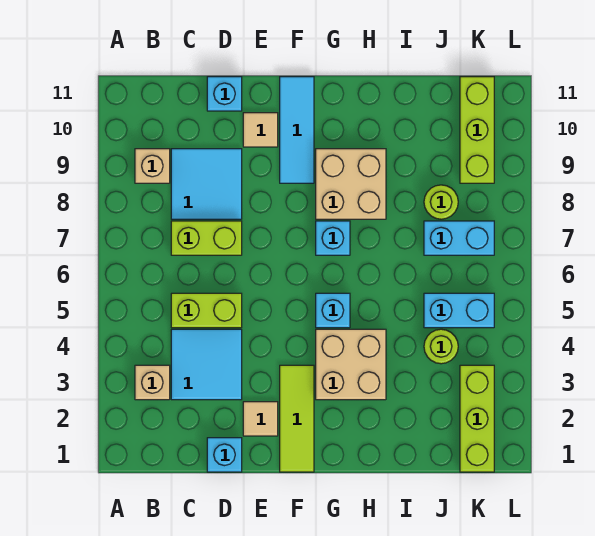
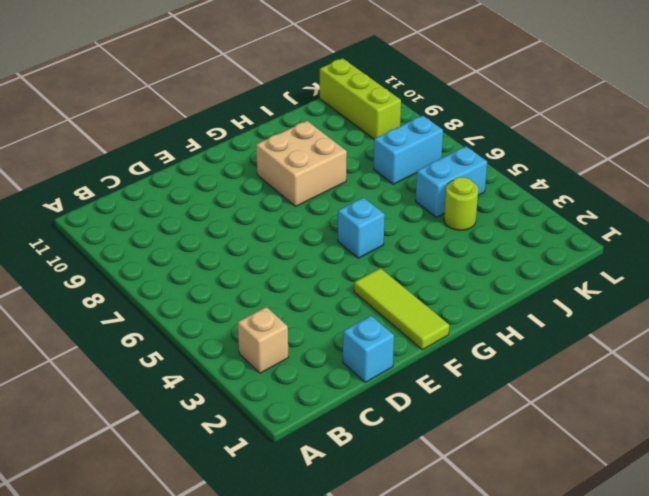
none -> tan 1x1 brick [135,149,170,183]
none -> cyan 2x2 tile [171,329,242,400]
none -> lime 1x2 brick [171,293,242,328]

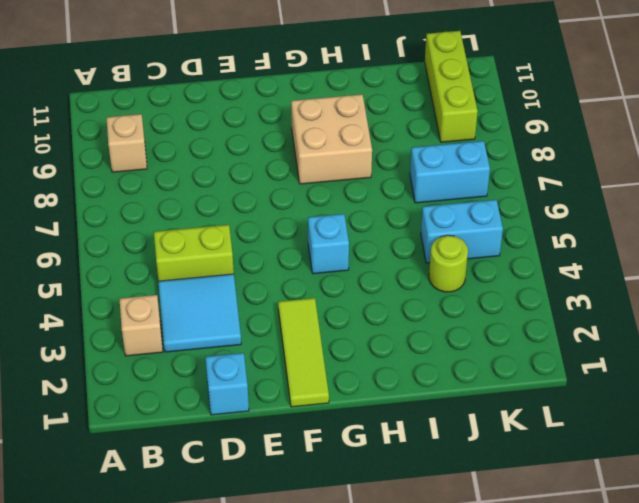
none -> lime 1x2 brick [171,221,242,255]
none -> cyan 2x2 tile [171,149,242,219]
none -> cyan 1x1 brick [207,77,242,111]

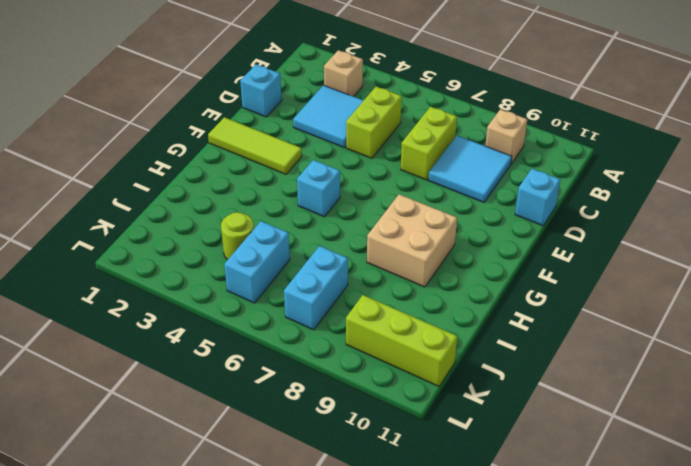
none -> tan 1x1 tile [243,402,278,436]
none -> tan 1x1 tile [243,113,278,147]
none -> cyan 1x3 tile [280,77,314,183]

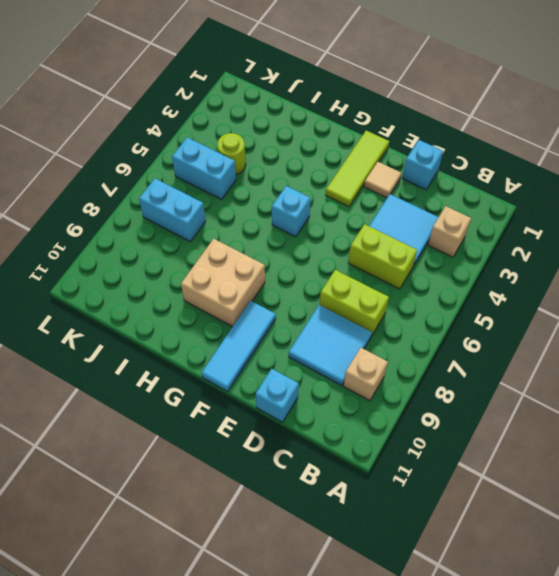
none -> tan 1x1 tile [243,113,278,147]
none -> tan 2x2 brick [316,329,386,400]
none -> cyan 1x1 brick [316,221,350,255]

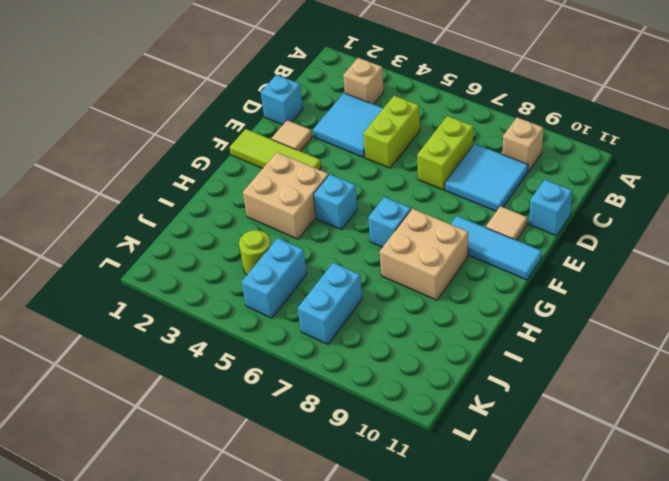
none -> lime 1x1 round brick [424,185,458,219]
none -> lime 1x3 brick [460,365,494,472]
none -> lime 1x3 brick [460,77,494,183]

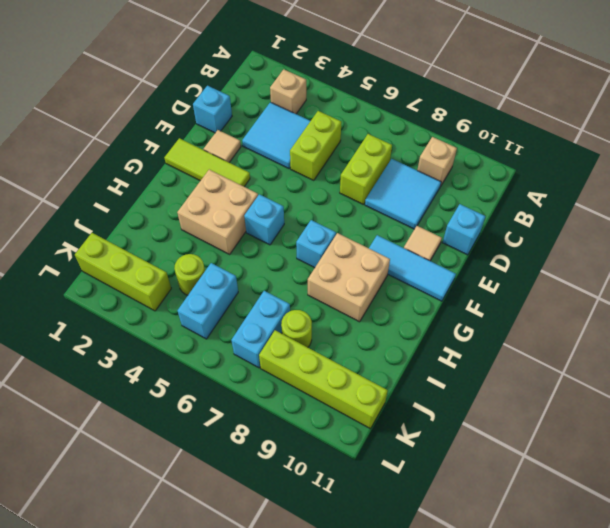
lime 1x4 brick [259,330,388,429] -> lime 1x3 brick [460,77,494,183]

